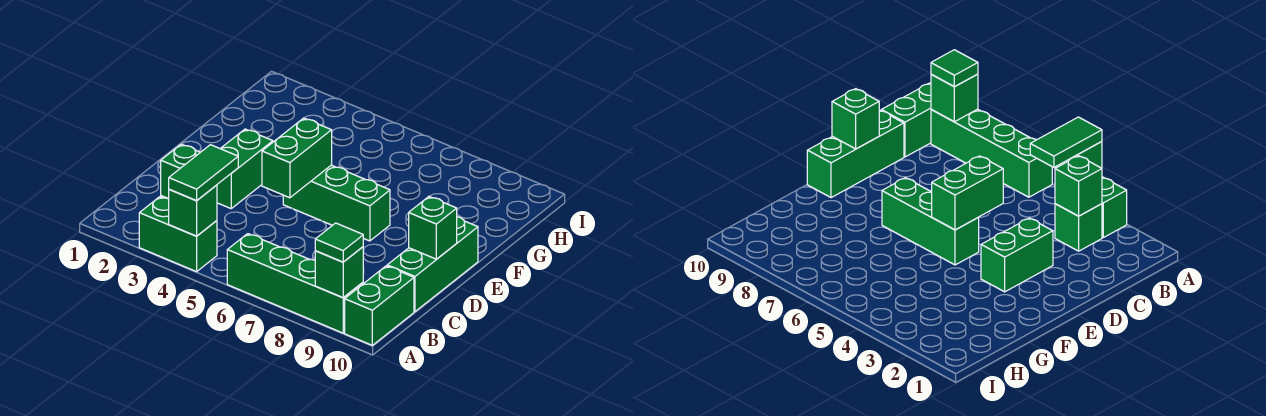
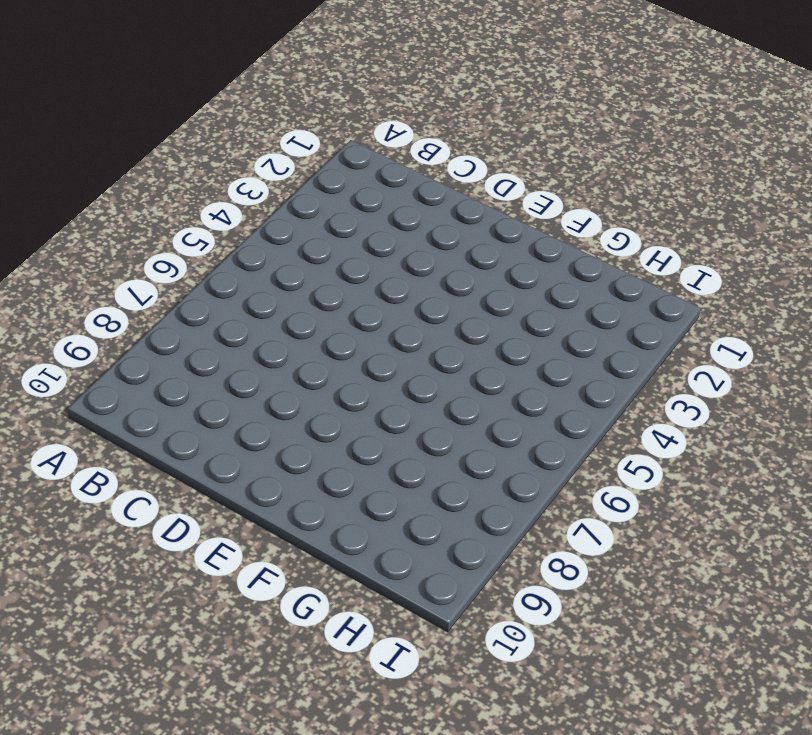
none -> green 1x2 brick [139,197,217,272]
none -> green 1x4 brick [227,234,363,333]
none -> green 1x2 brick [345,266,414,345]

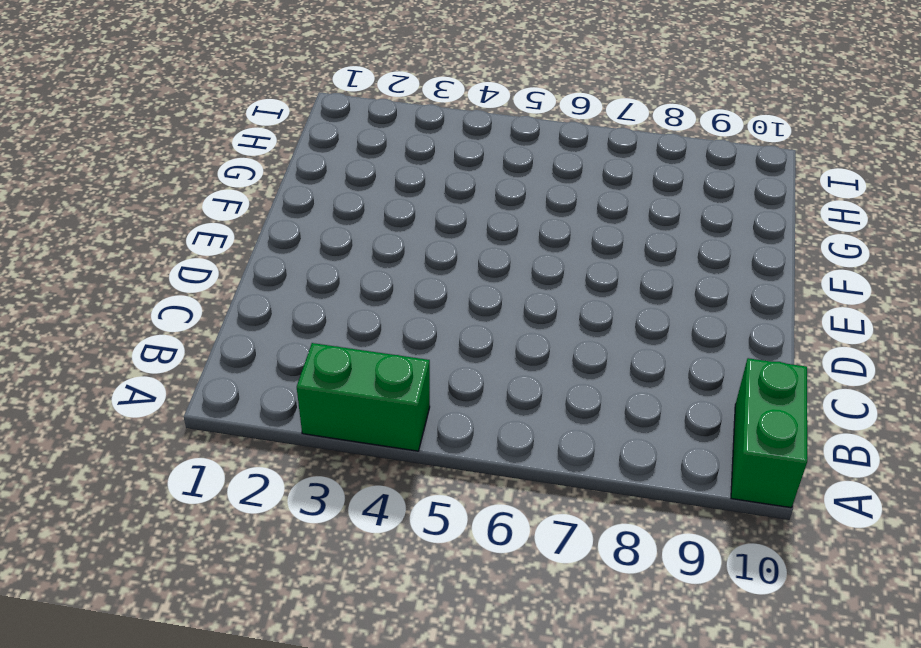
none -> green 1x4 brick [227,234,363,333]
none -> green 1x1 brick [1055,204,1102,251]
none -> green 1x3 brick [387,217,478,312]

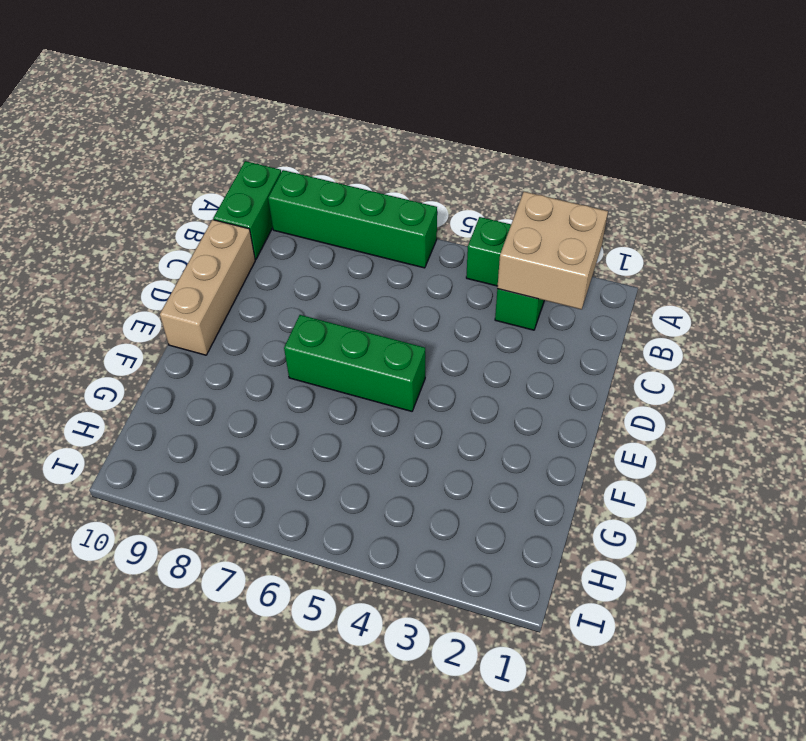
tan 2x2 brick [497,192,608,309] -> green 1x1 brick [161,144,200,199]
tan 1x3 brick [160,220,255,355] -> green 1x3 brick [387,217,478,312]
none -> green 1x2 brick [217,129,273,209]
none -> green 1x1 brick [169,185,217,236]
none -> green 1x1 brick [315,247,363,298]

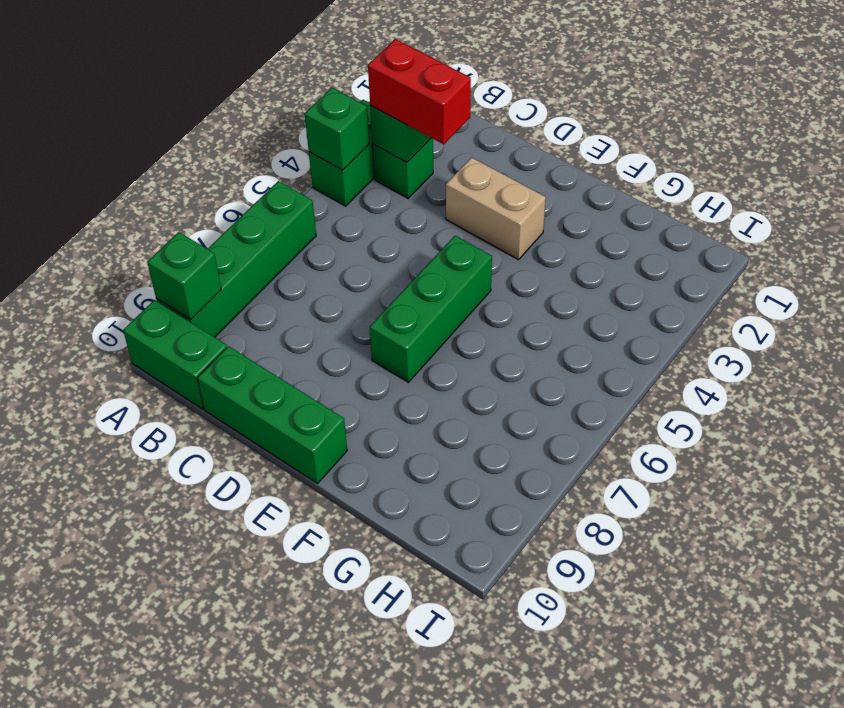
red 1x2 brick [368,39,471,145] -> none
tan 1x2 brick [446,158,546,260] -> green 1x2 brick [217,129,273,209]
none -> green 1x2 brick [262,118,332,198]
none -> green 1x1 brick [409,197,457,259]
none -> green 1x2 tile [169,145,238,201]

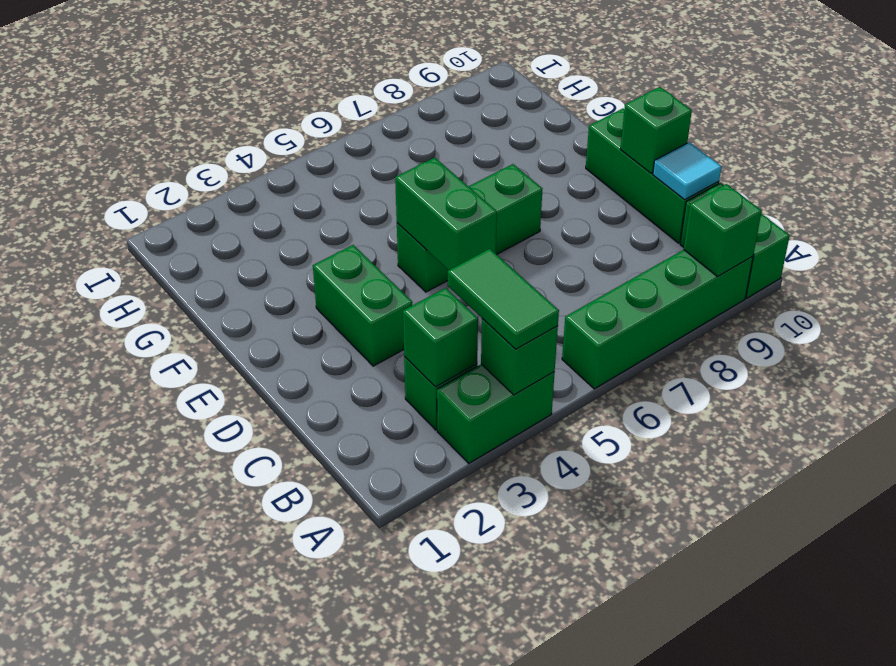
cyan 1x1 tile [653,142,721,199] -> none
none -> green 1x1 tile [315,223,363,262]

